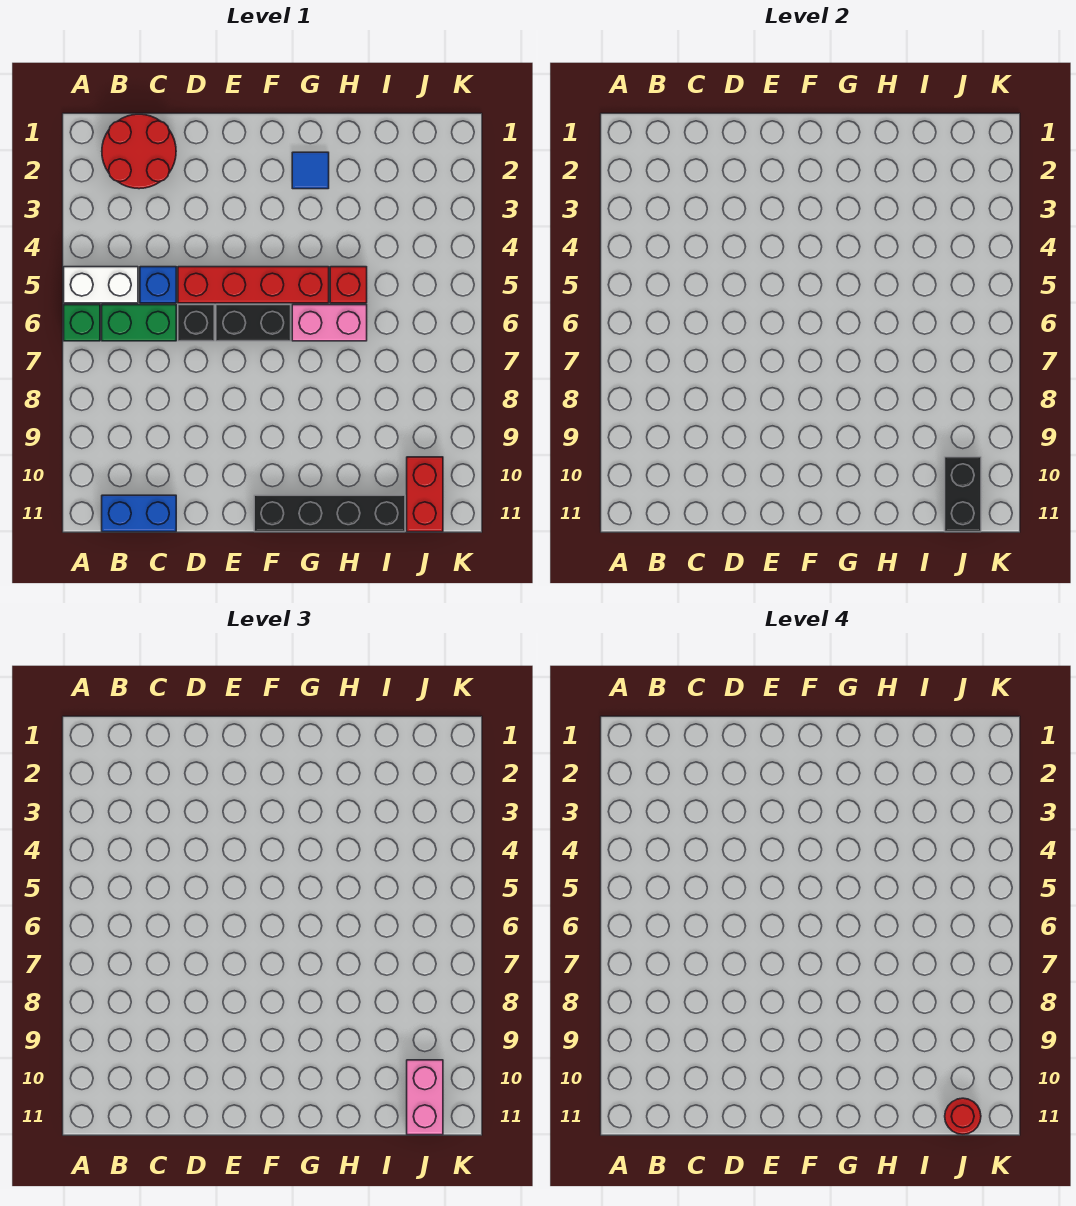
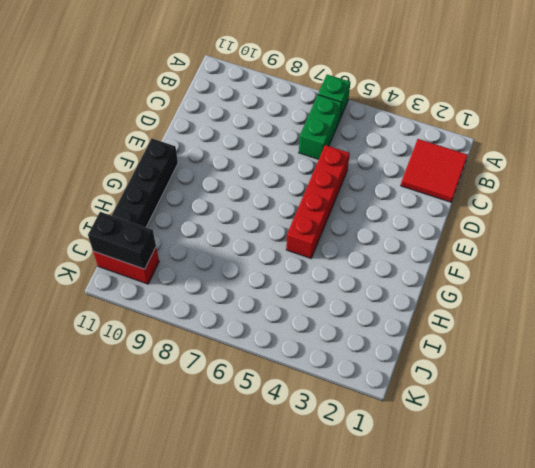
red 2x2 tile [401,139,468,202] -> red 2x2 round brick [102,114,176,189]
none -> white 1x2 brick [64,267,138,303]
none -> blue 1x2 brick [102,495,176,532]
none -> blue 1x1 brick [140,267,176,303]

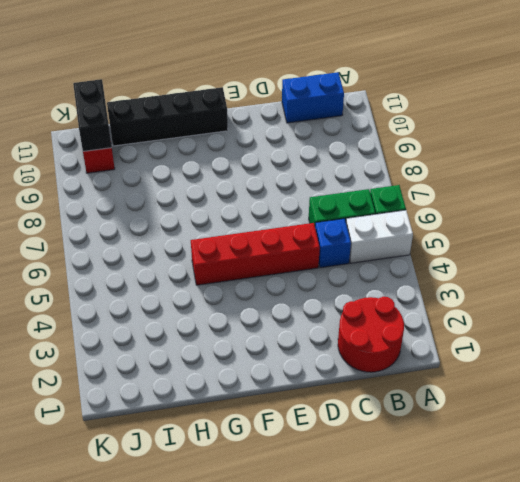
none -> black 1x1 brick [178,305,214,341]
none -> black 1x2 brick [216,305,291,341]
none -> blue 1x1 tile [292,152,329,189]

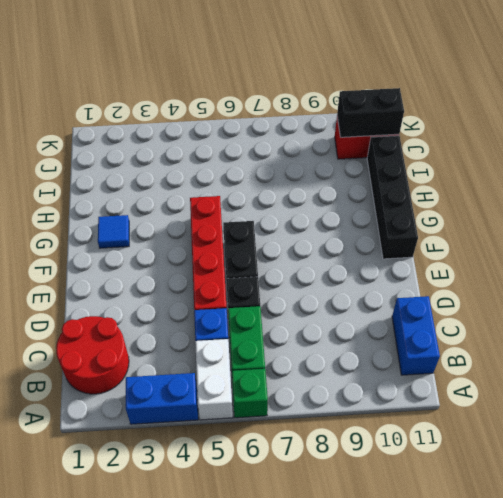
blue 1x2 brick [126,373,198,424] -> none
none -> pink 1x2 brick [292,305,367,341]
none -> red 1x1 brick [330,267,367,303]
none -> pink 1x2 brick [407,1060,443,1135]

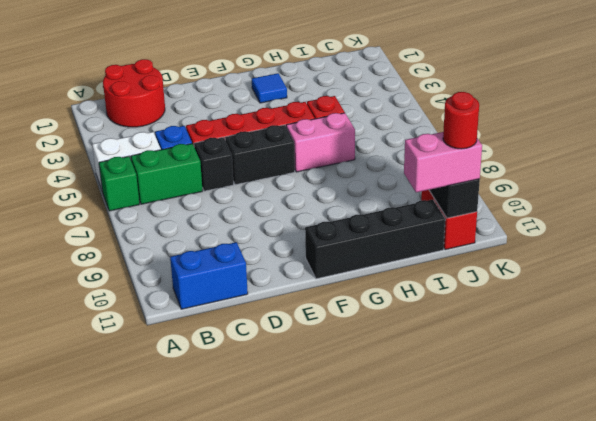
pink 1x2 brick [404,132,482,192] -> pink 1x2 brick turned to [407,1060,443,1135]

